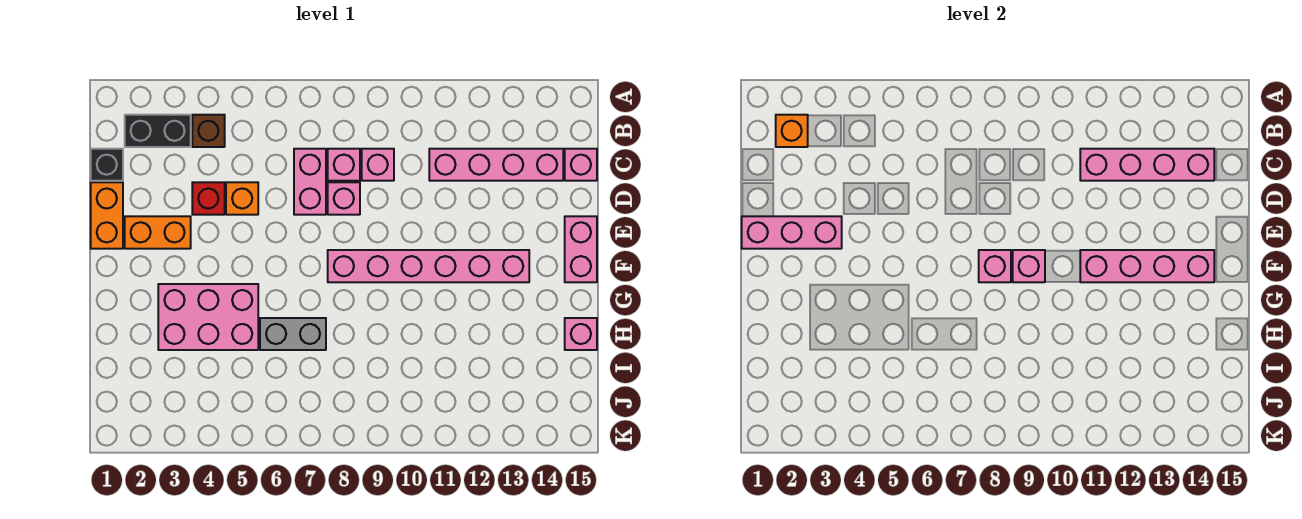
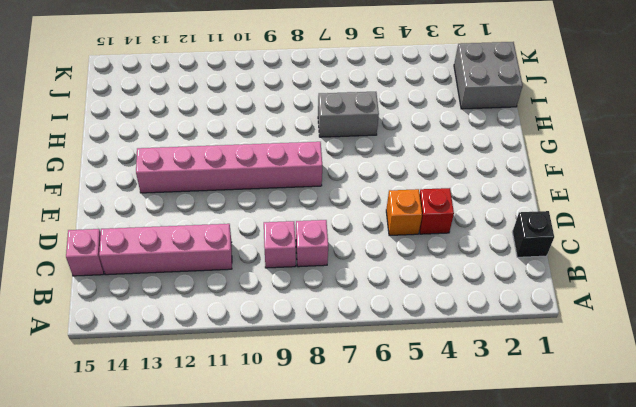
grey 2x2 brick [454,42,523,109] -> none
none -> black 1x2 brick [125,115,191,147]
none -> brown 1x1 brick [192,115,225,147]
none -> pink 1x2 brick [294,149,326,215]

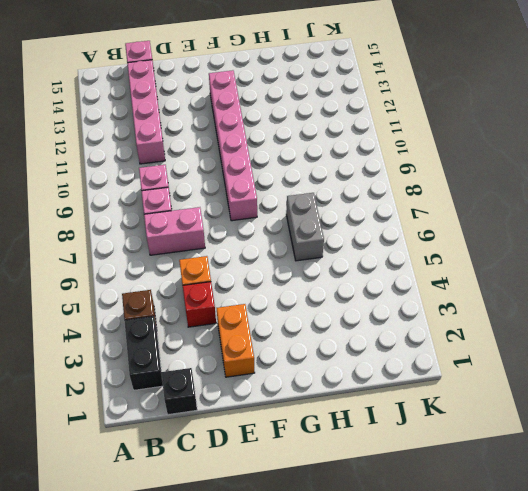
none -> orange 1x2 brick [91,182,123,249]
none -> pink 1x1 brick [328,182,360,215]
none -> pink 1x2 brick [565,216,597,282]

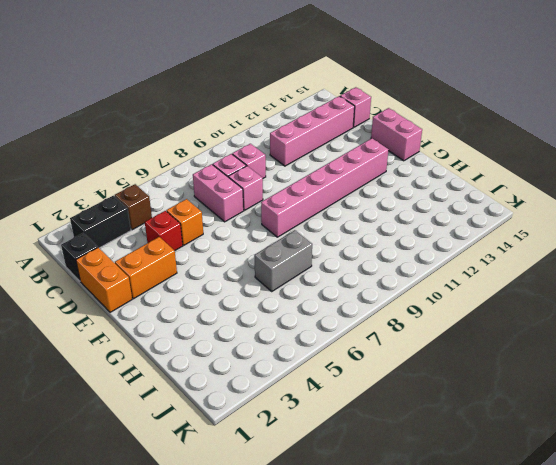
none -> pink 2x3 brick [158,284,258,350]
none -> pink 1x1 brick [565,318,597,350]
none -> orange 1x1 brick [776,115,808,147]

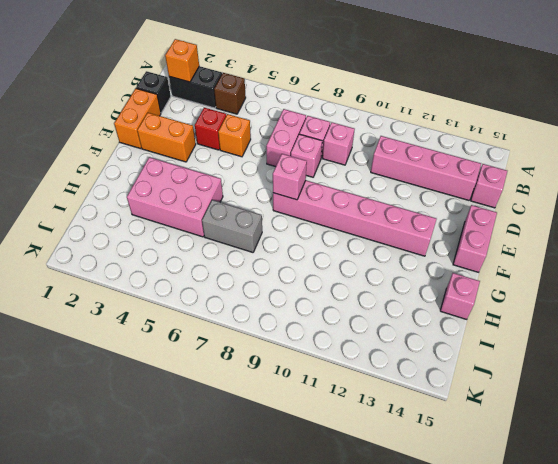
none -> pink 1x4 brick [1080,149,1214,181]
none -> pink 1x3 brick [742,216,842,249]
none -> pink 1x1 brick [1013,250,1045,282]

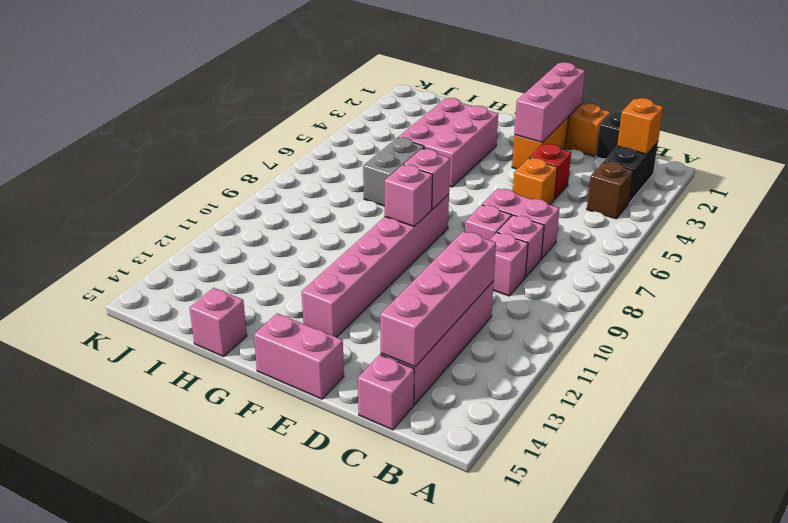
none -> pink 1x4 brick [1080,250,1214,282]

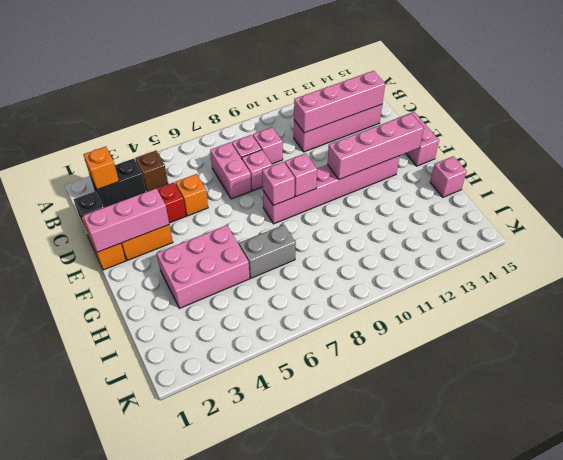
none -> pink 1x1 brick [565,149,597,181]

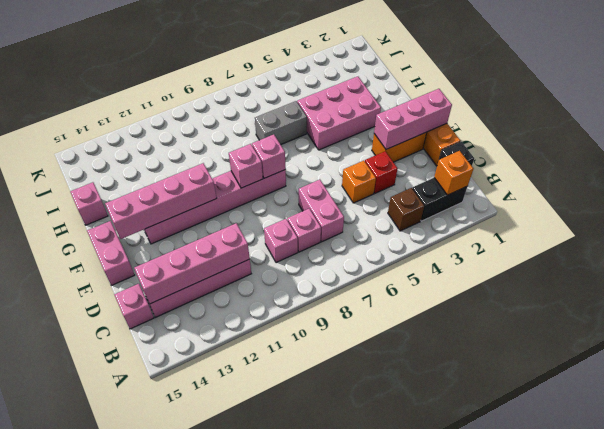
none -> pink 1x1 brick [328,182,360,215]

